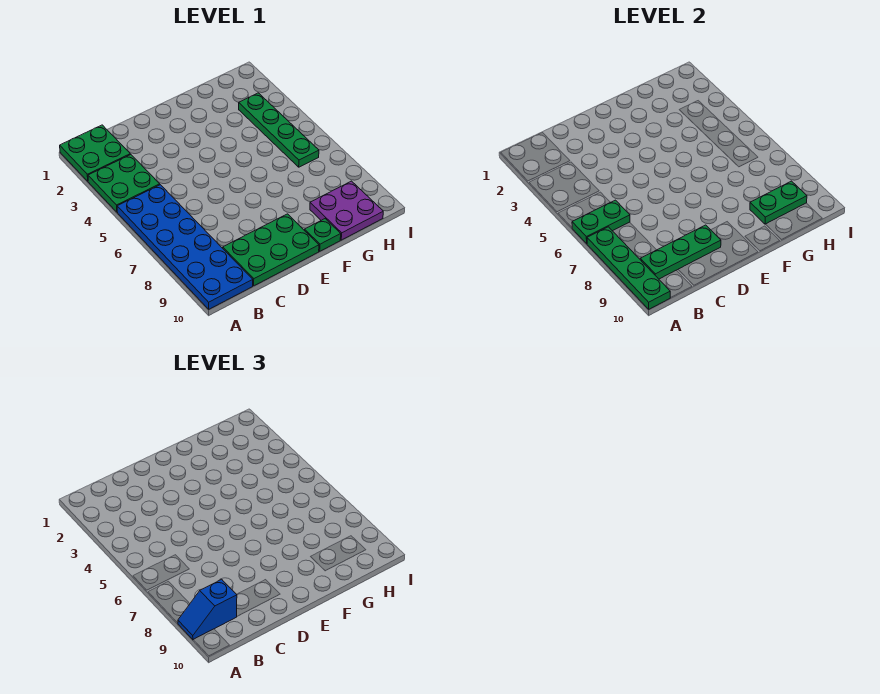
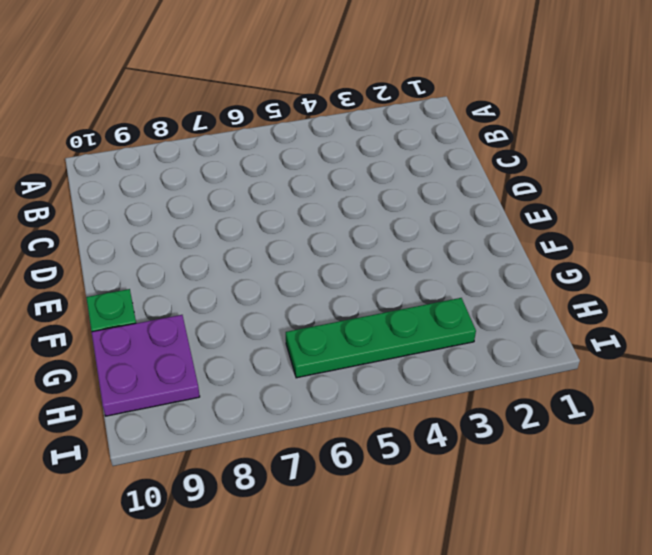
none -> green 2x2 plate [60,125,130,181]
none -> green 2x2 plate [88,154,160,212]
none -> blue 2x6 plate [117,185,253,309]

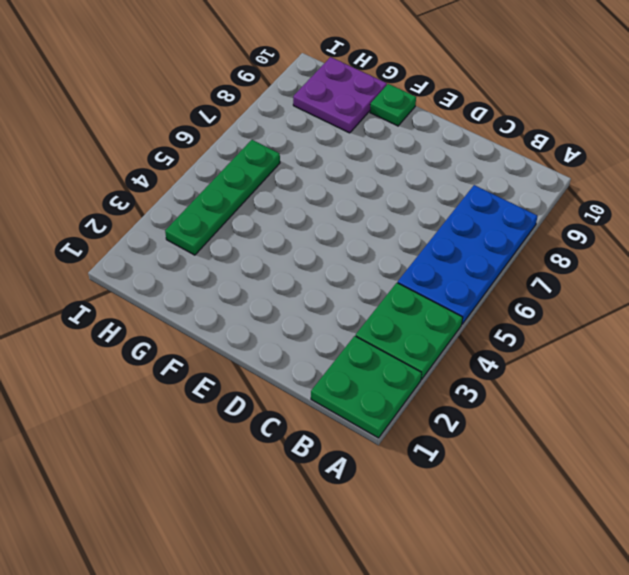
blue 2x4 plate [398,185,538,324] -> blue 2x6 plate [117,185,253,309]
none -> green 2x3 plate [223,214,319,286]
none -> green 1x2 plate [572,200,630,244]
none -> green 1x4 plate [587,227,670,309]

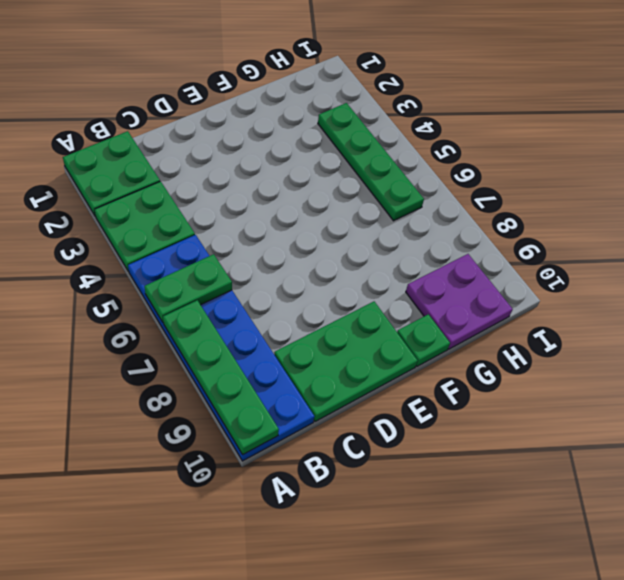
none -> green 1x3 plate [640,225,721,279]
none -> green 1x2 plate [750,181,807,224]
none -> blue 1x2 slope [178,579,237,640]

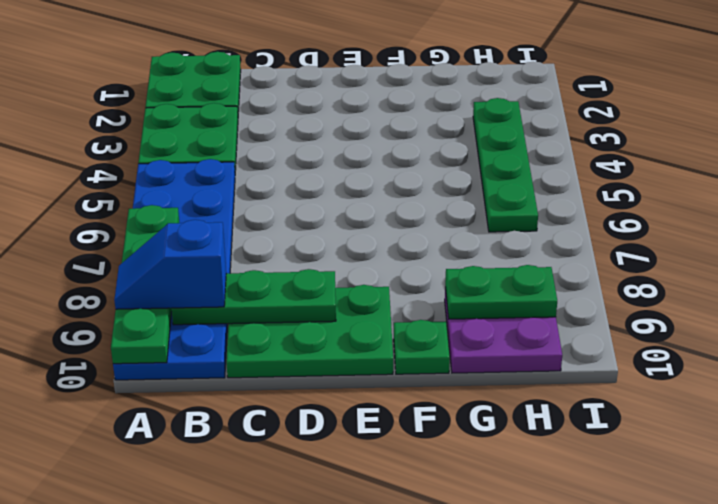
none -> green 1x2 plate [572,200,630,244]

